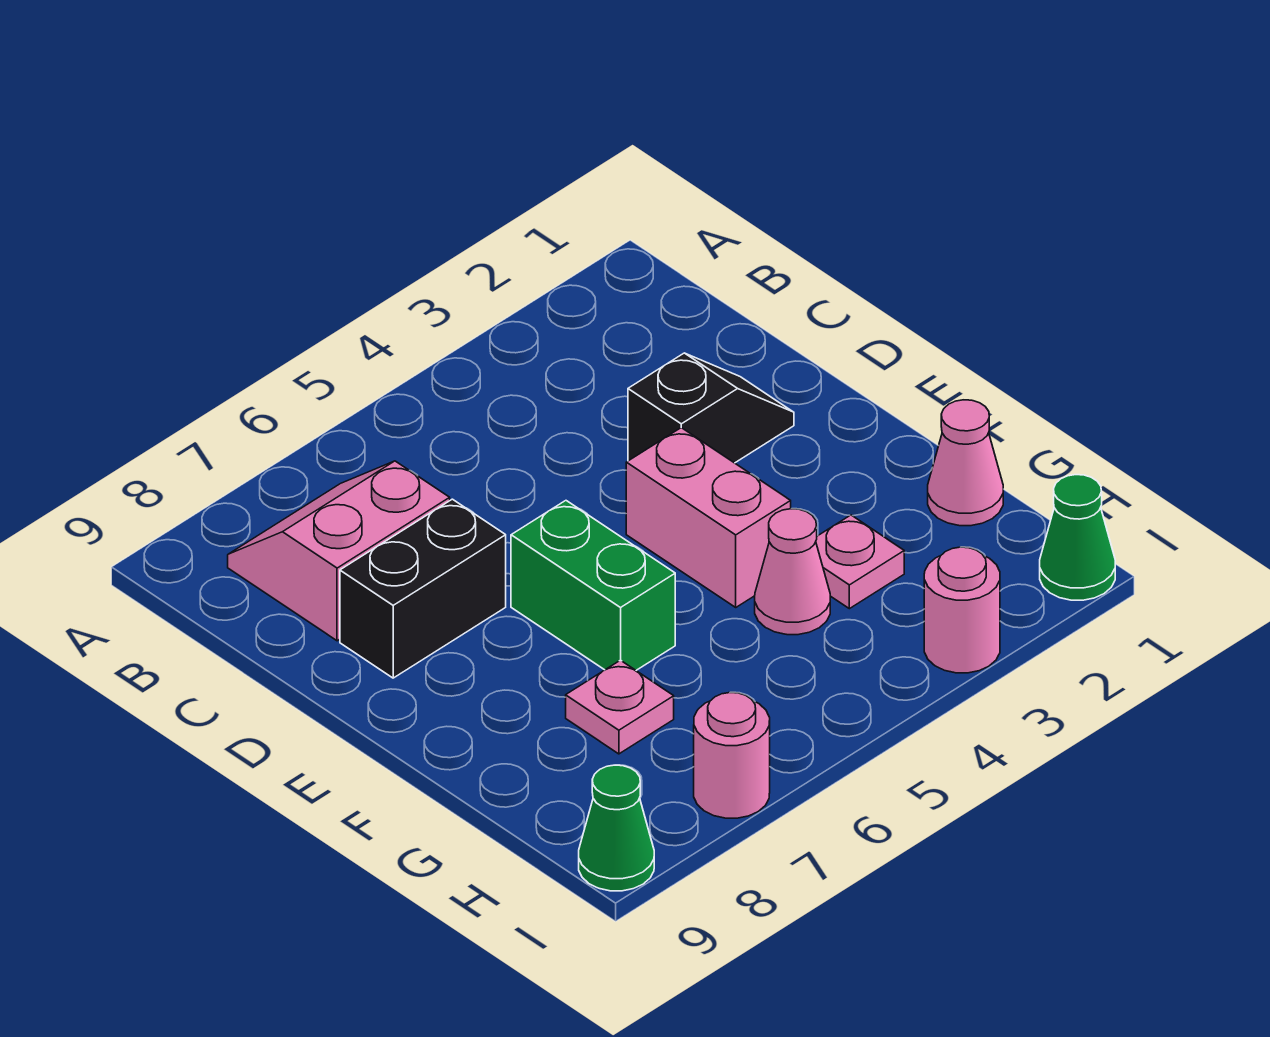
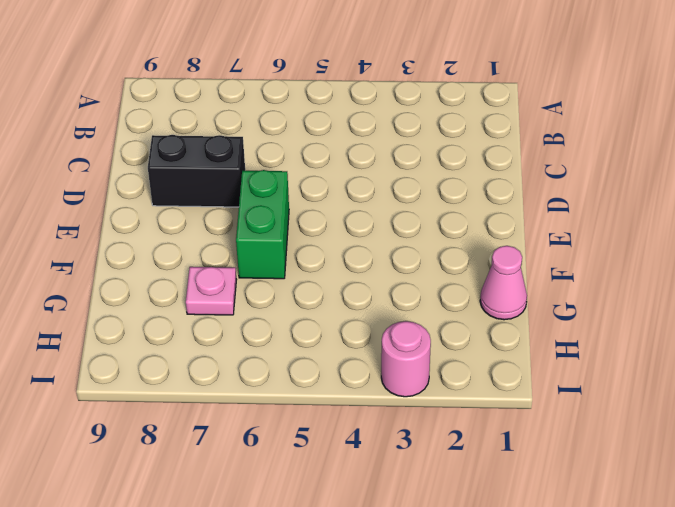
none -> pink 2x2 slope [228,461,450,641]
none -> black 1x2 slope [628,353,794,463]
none -> pink 1x2 brick [626,428,791,607]

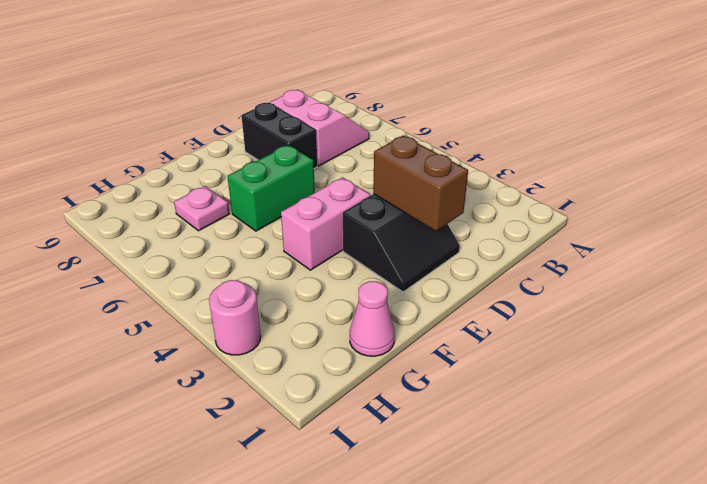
black 2x2 slope [343,194,460,292] -> black 1x2 slope [628,353,794,463]
brown 1x2 brick [373,136,468,231] -> none
none -> pink 1x1 plate [816,515,904,609]
none -> pink 1x1 cone [755,509,830,635]
none -> green 1x1 cone [1040,475,1115,600]

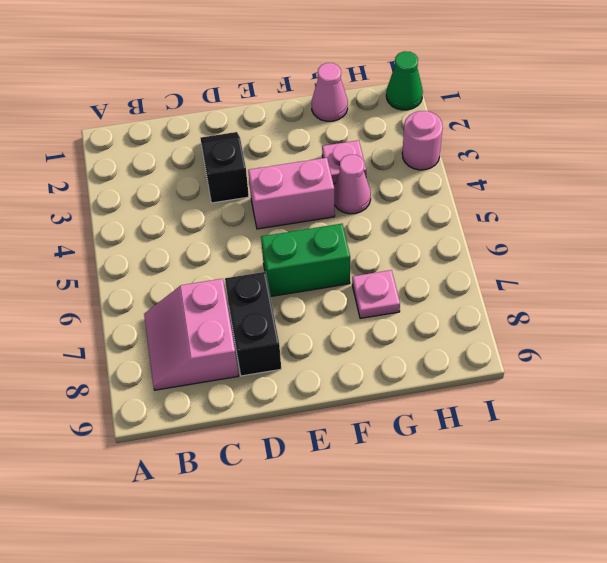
none -> pink 1x1 round brick [694,693,770,818]
none -> green 1x1 cone [579,765,654,891]

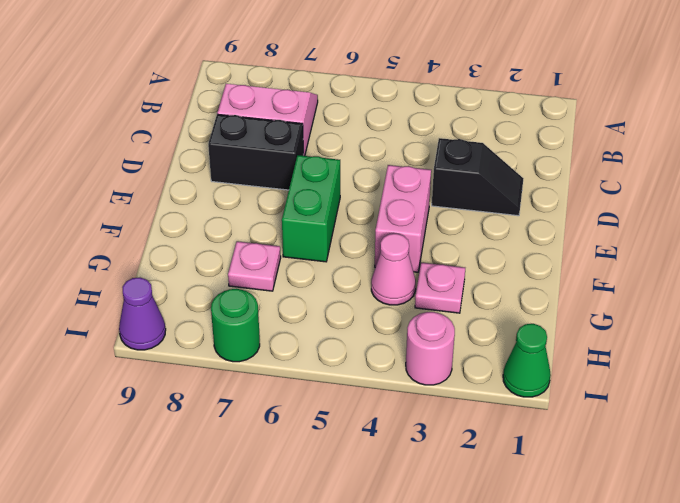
green 1x1 round brick [211,289,260,362] -> pink 1x1 round brick [694,693,770,818]
purple 1x1 cone [119,278,166,350] -> green 1x1 cone [579,765,654,891]
none -> pink 1x1 cone [928,400,1003,526]

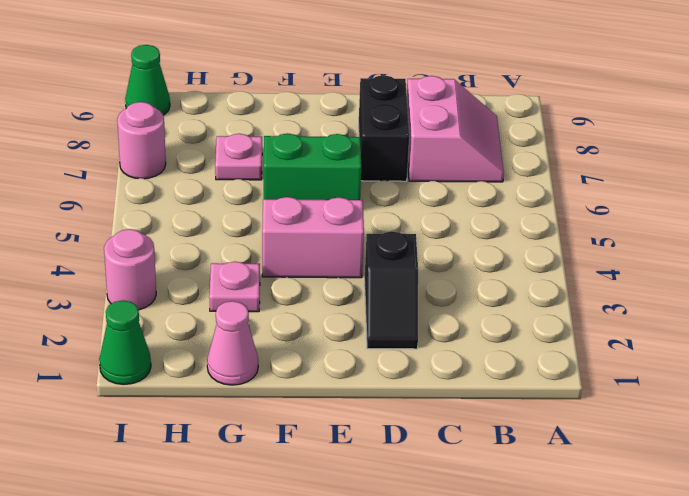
none -> pink 1x1 cone [755,509,830,635]

